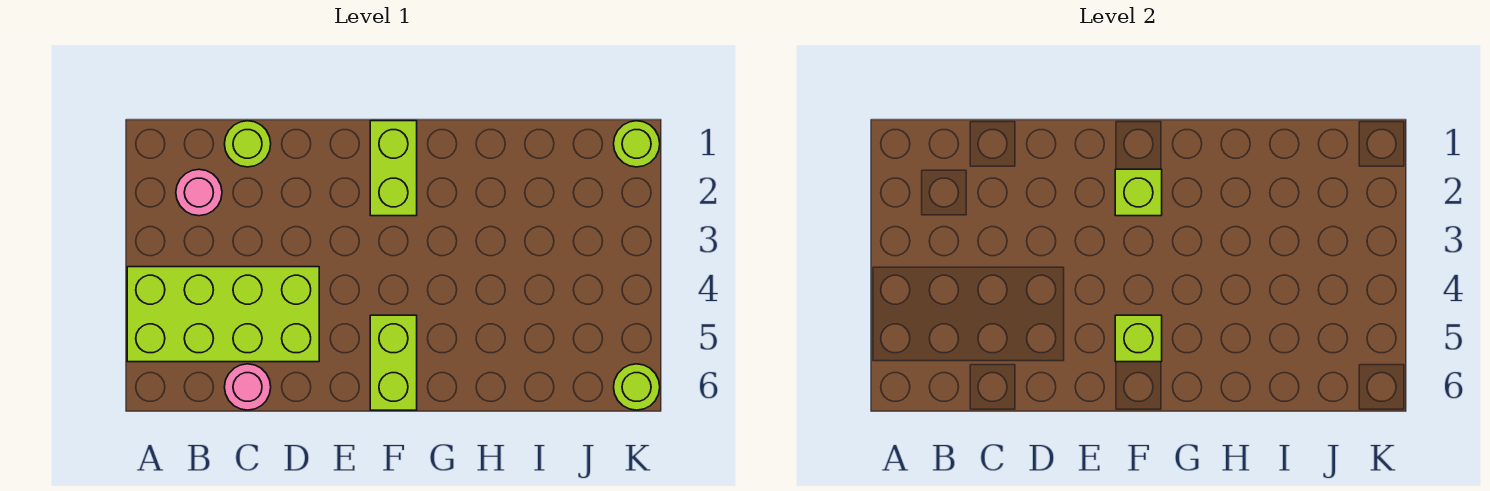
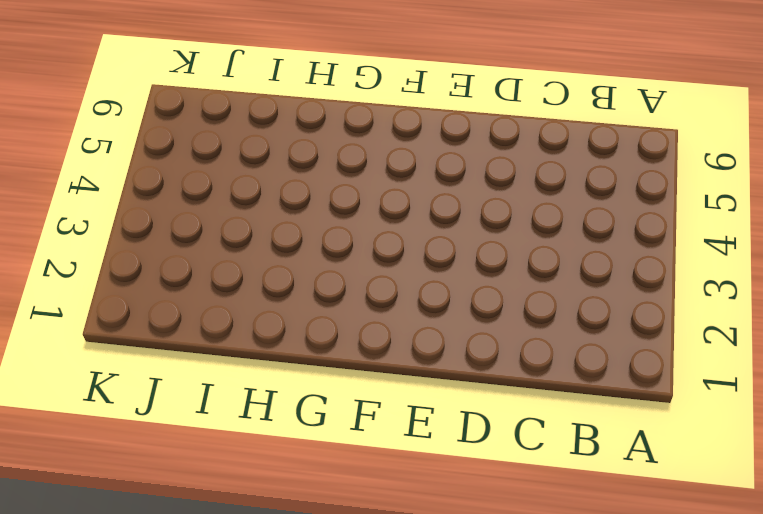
none -> lime 2x4 brick [127,267,319,362]
none -> pink 1x1 round brick [176,169,222,216]

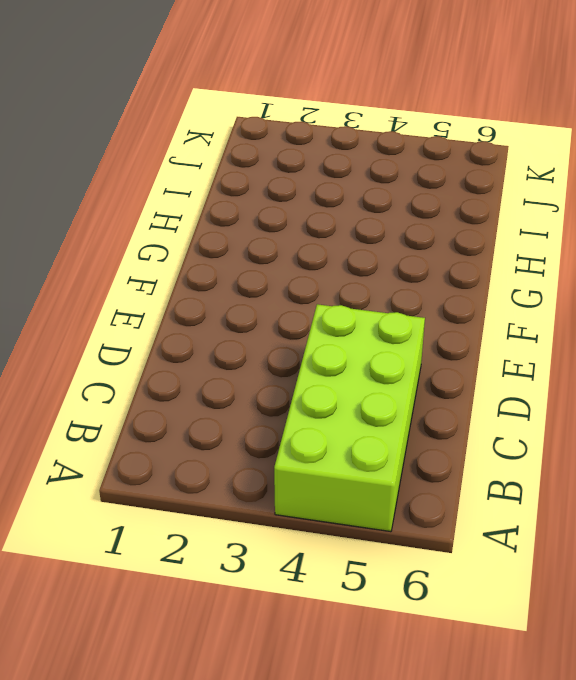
none -> pink 1x1 round brick [176,169,222,216]
none -> lime 1x1 round brick [225,121,271,167]

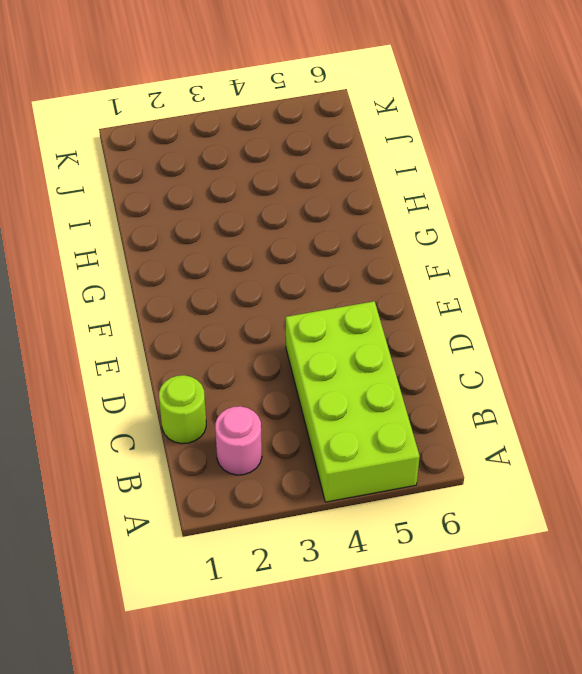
none -> pink 1x1 round brick [225,364,271,410]
none -> lime 1x2 brick [370,121,417,216]

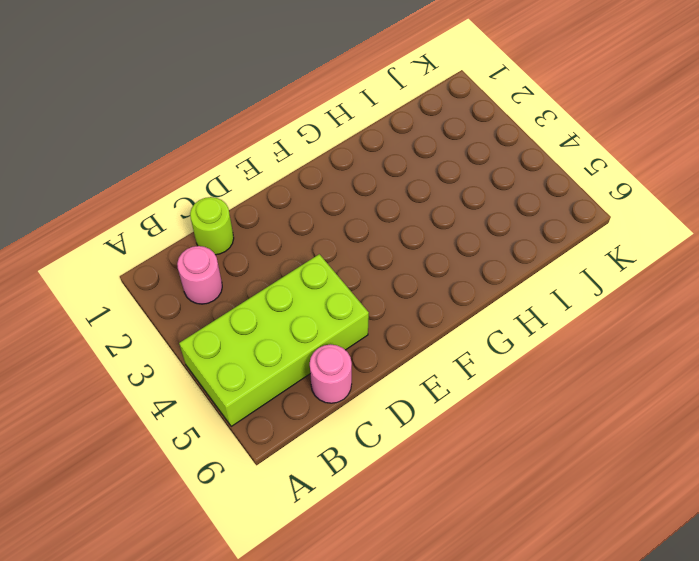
none -> lime 1x2 brick [370,121,417,216]
none -> lime 1x2 brick [370,315,417,410]

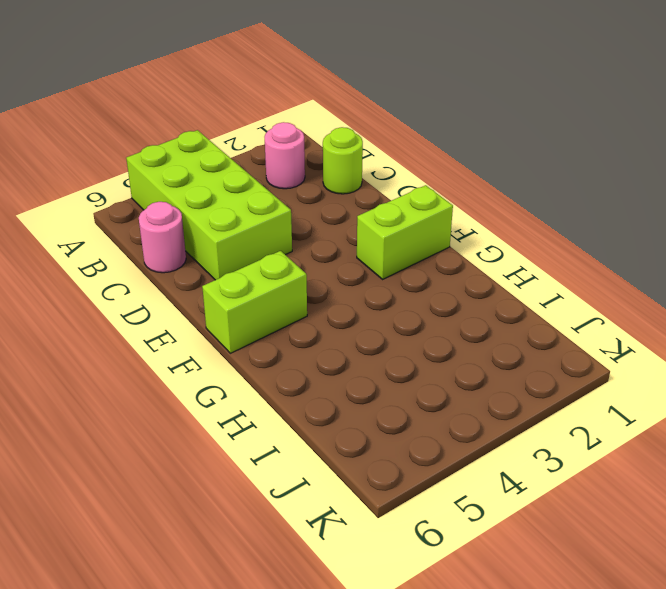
none -> lime 1x1 round brick [614,121,660,167]
none -> lime 1x1 round brick [614,364,660,410]

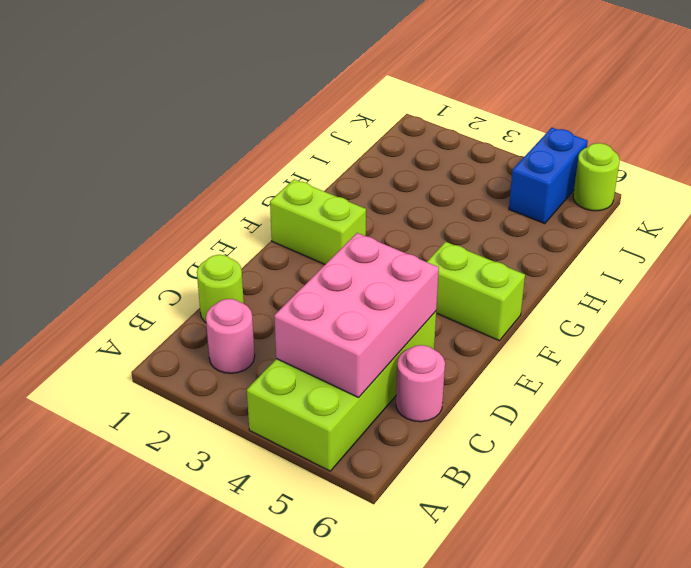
pink 2x3 brick [274,233,439,397] -> none
blue 1x2 brick [509,128,588,224] -> none
none -> lime 1x1 round brick [614,121,660,167]
none -> lime 1x1 brick [1115,169,1162,216]

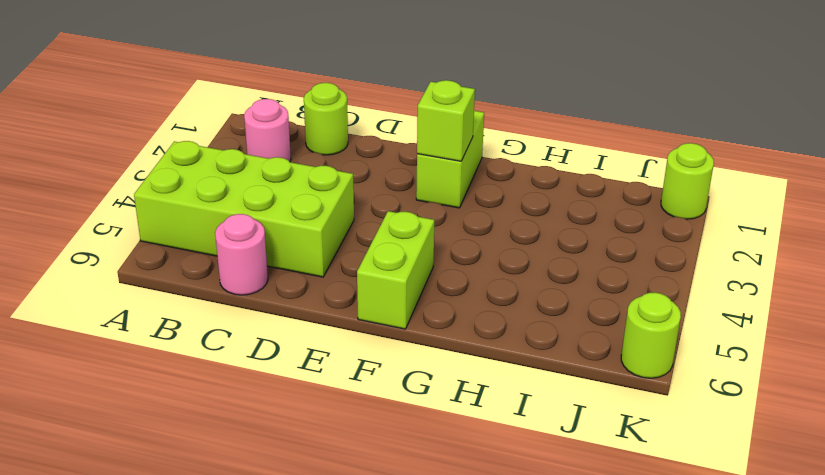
none -> lime 1x1 brick [1115,315,1162,362]

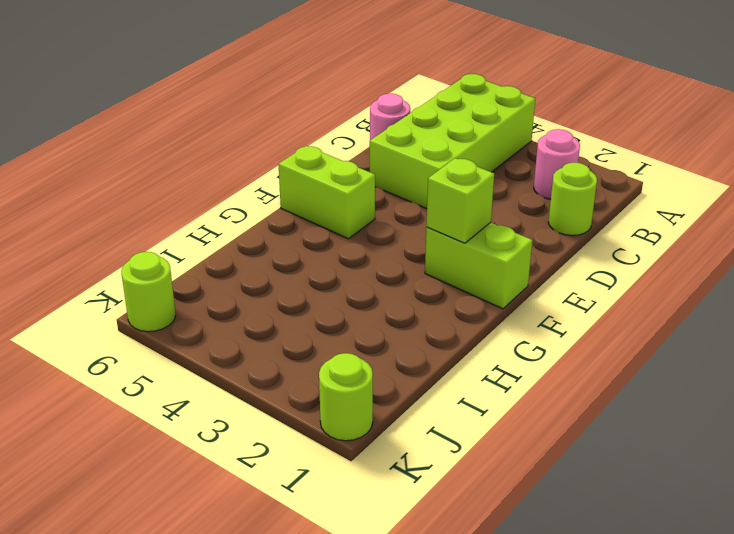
none -> lime 1x1 brick [1115,315,1162,362]

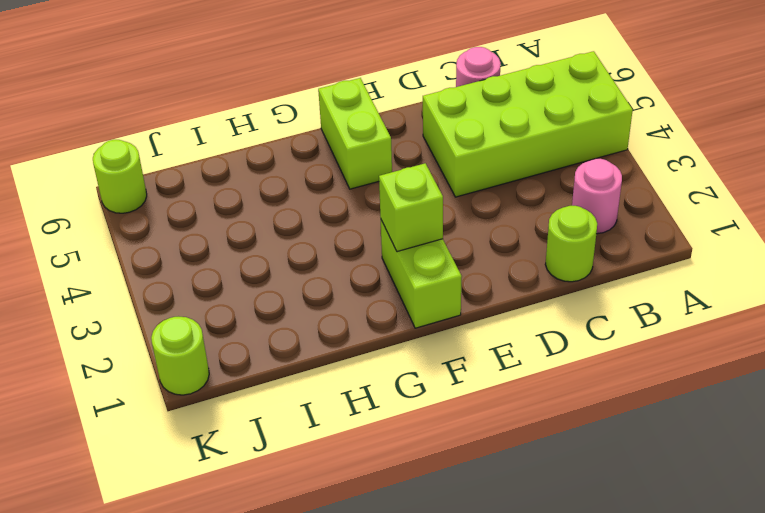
none -> lime 1x1 brick [1115,315,1162,362]

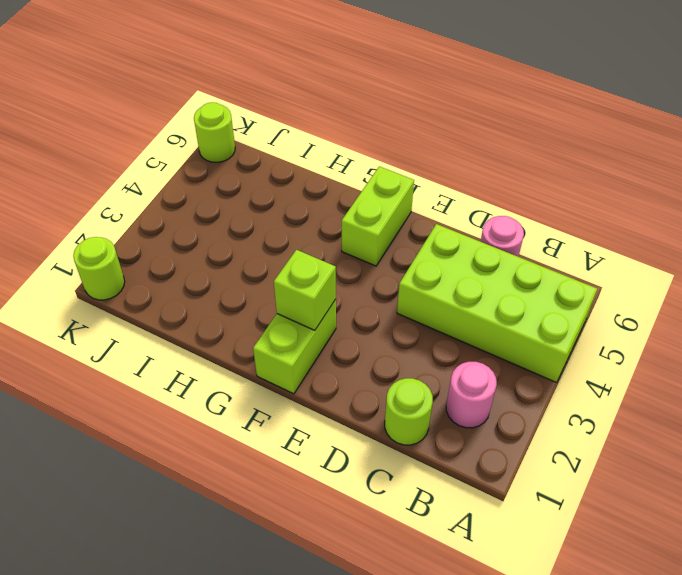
none -> lime 1x1 brick [1115,315,1162,362]

